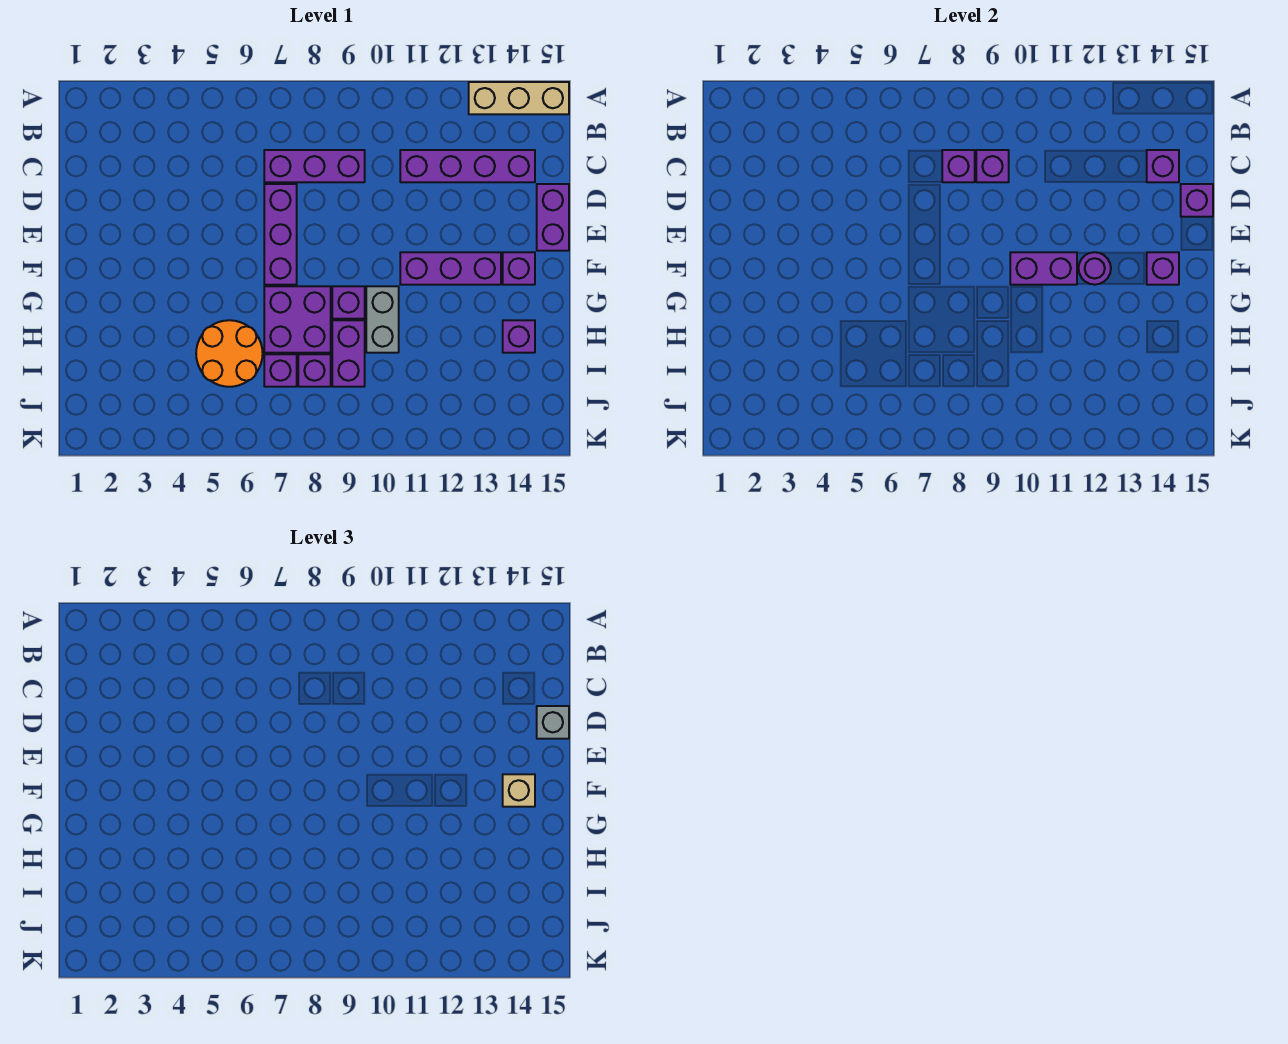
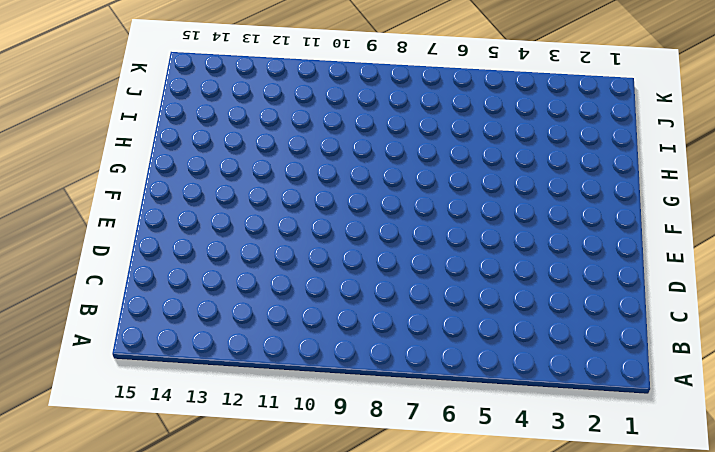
none -> tan 1x3 brick [469,82,569,114]
none -> purple 1x3 brick [264,150,365,182]
none -> purple 1x4 brick [400,150,535,182]

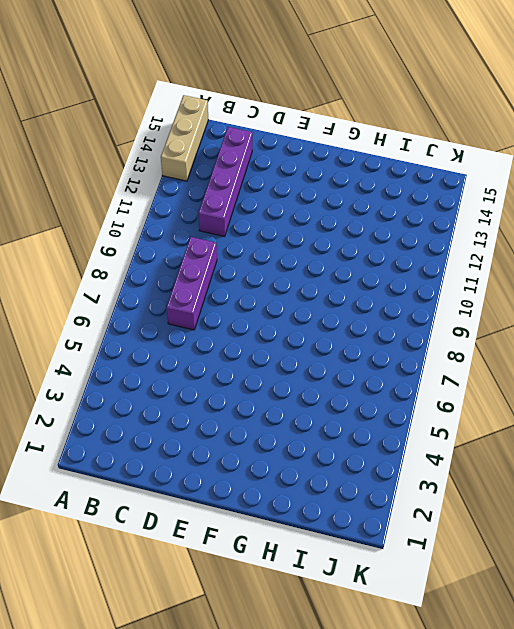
none -> purple 1x3 brick [264,184,297,285]
none -> purple 1x2 brick [537,184,569,251]
none -> purple 1x3 brick [400,252,501,285]

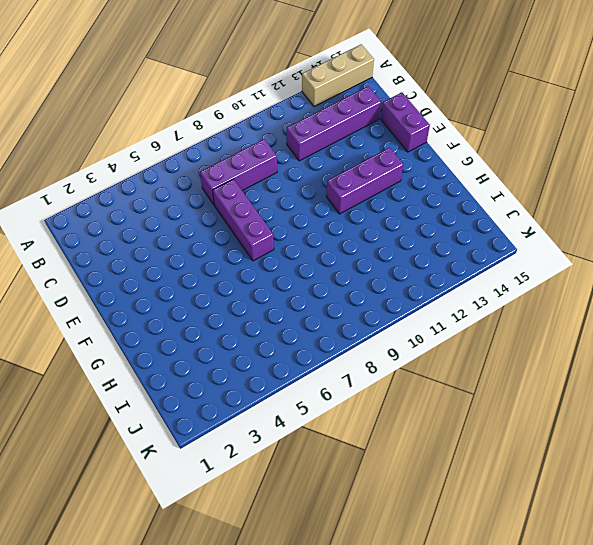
none -> purple 1x1 brick [503,252,535,285]
none -> purple 2x2 brick [264,286,331,353]
none -> purple 1x1 brick [332,286,365,319]

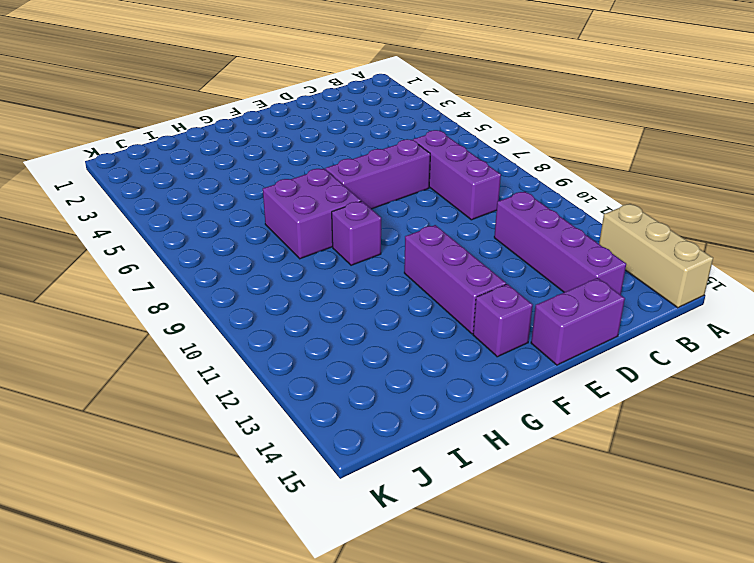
none -> grey 1x2 brick [366,286,399,353]
none -> orange 2x2 round brick [196,320,263,387]
none -> purple 1x2 brick [332,320,365,387]

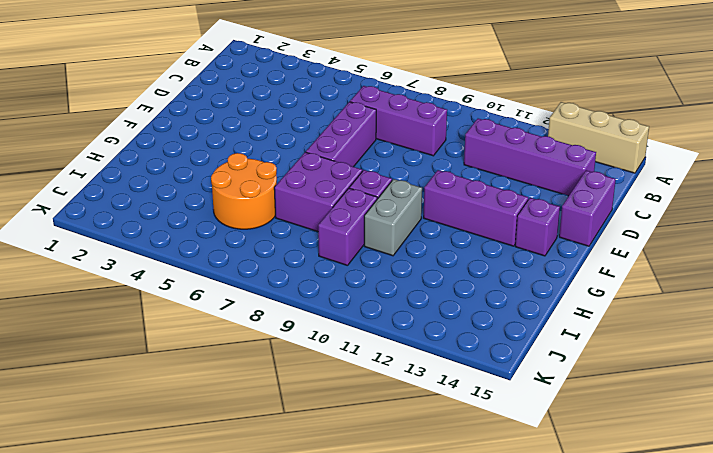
none -> purple 1x1 brick [503,320,535,353]
none -> purple 1x1 brick [264,354,297,387]
none -> purple 1x1 brick [298,354,331,387]

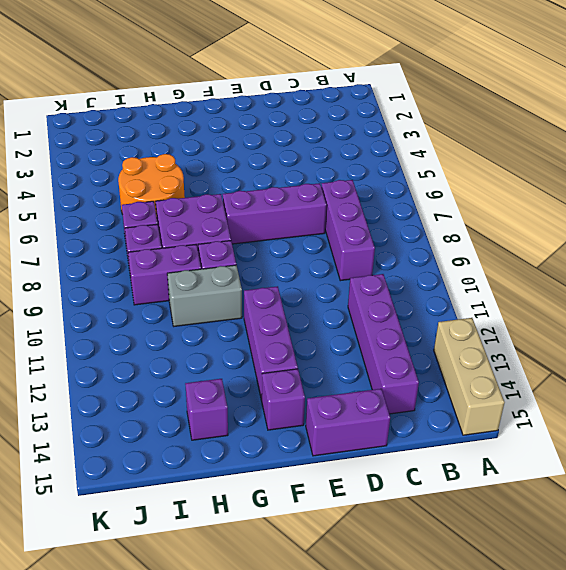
none -> purple 1x1 brick [942,150,975,182]
none -> purple 1x1 brick [976,150,1009,182]
none -> purple 1x1 brick [1147,150,1179,182]

